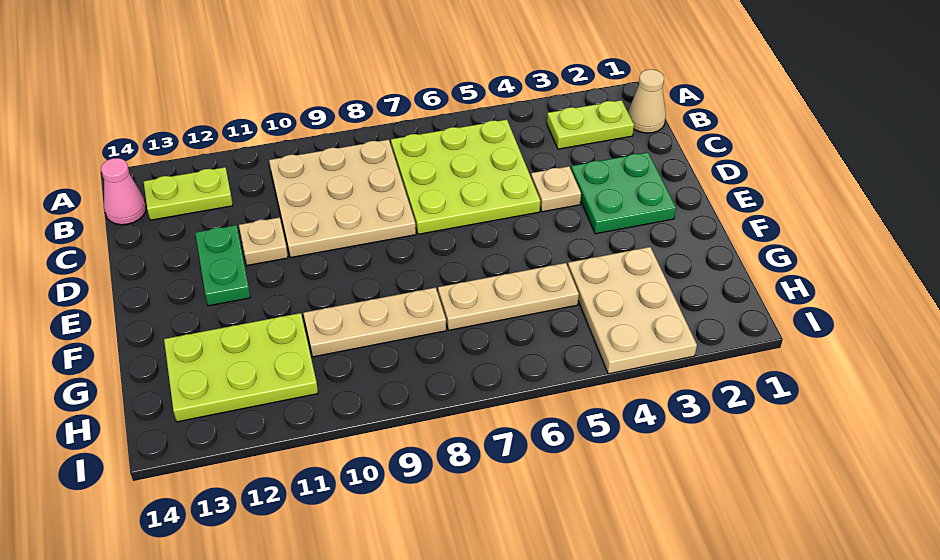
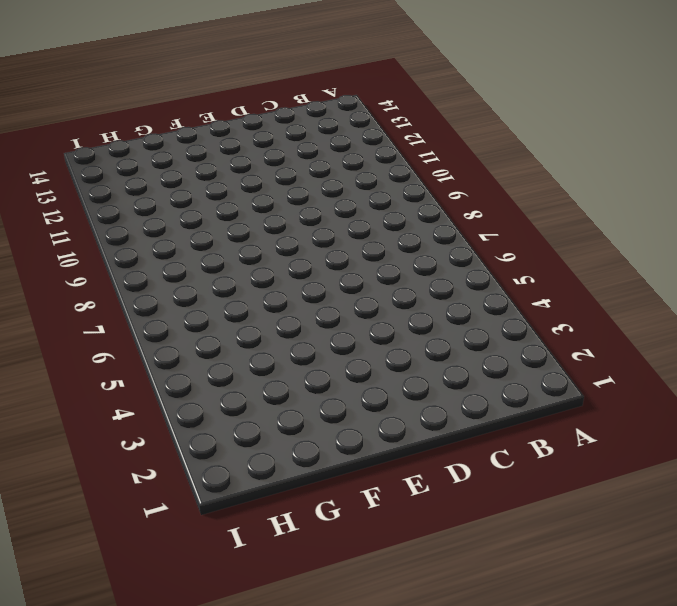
none -> tan 1x1 cone [628,69,666,133]
none -> lime 1x2 plate [547,100,634,149]
none -> lime 3x3 plate [391,120,540,234]

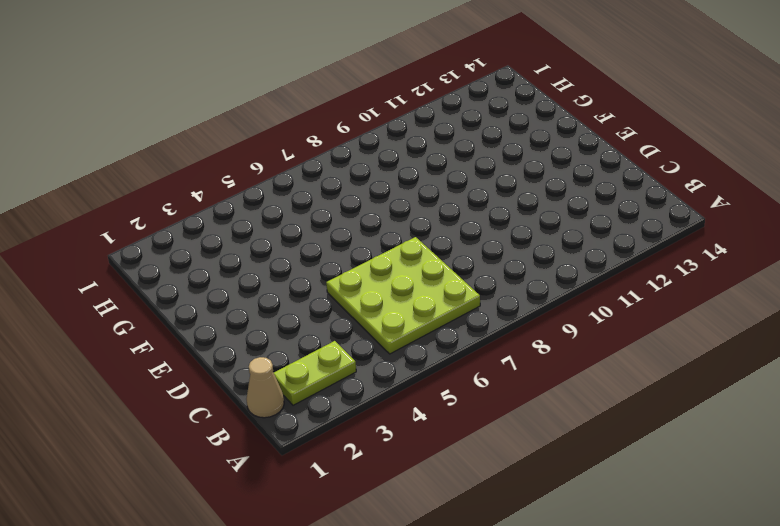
none -> tan 3x3 plate [269,140,416,258]
none -> lime 1x2 plate [144,167,233,220]
none -> pink 1x1 cone [101,158,146,225]

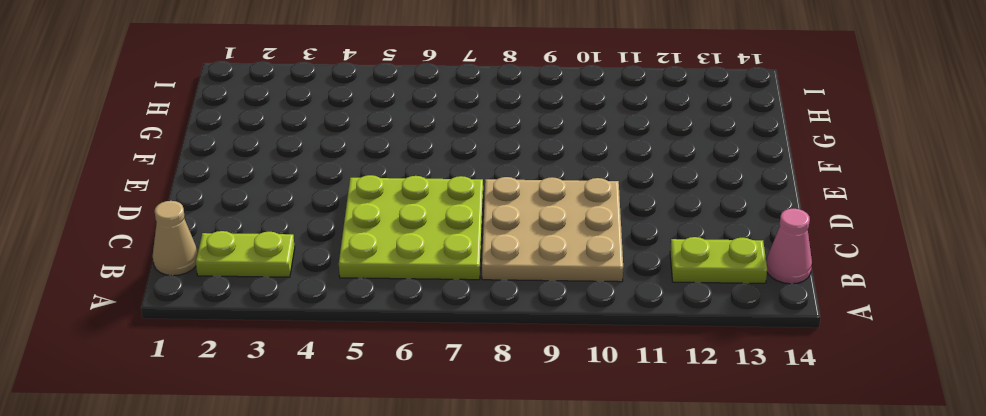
none -> green 2x2 plate [571,152,676,234]
none -> tan 1x1 plate [531,166,581,212]
none -> tan 1x1 plate [239,217,288,265]

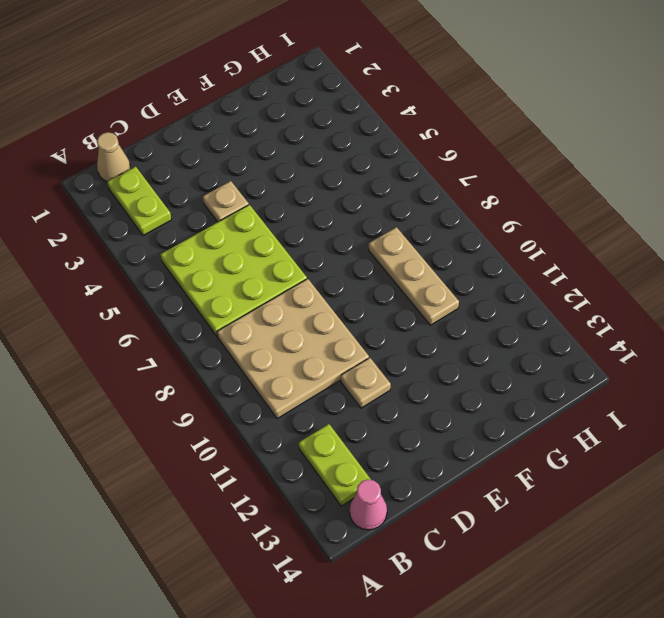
none -> green 2x2 plate [571,152,676,234]
none -> green 1x2 plate [195,225,251,306]
none -> tan 2x3 plate [568,247,697,374]

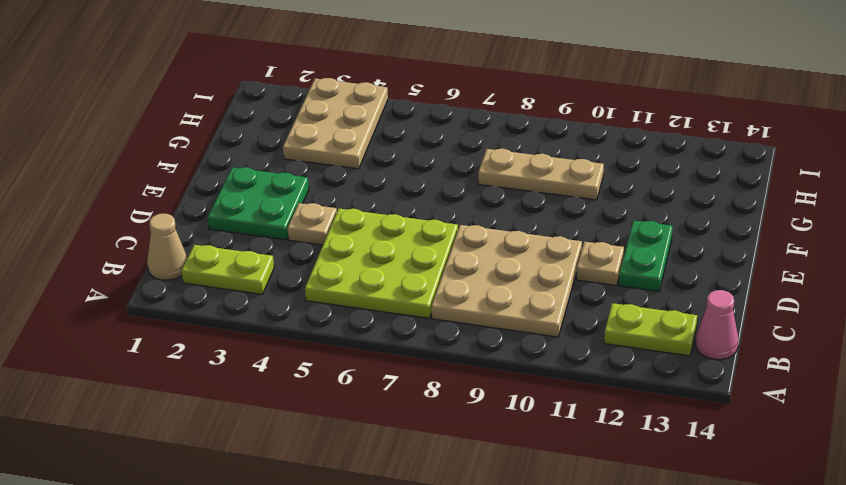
none -> tan 1x3 plate [438,263,579,330]
none -> lime 2x3 plate [164,313,318,422]

